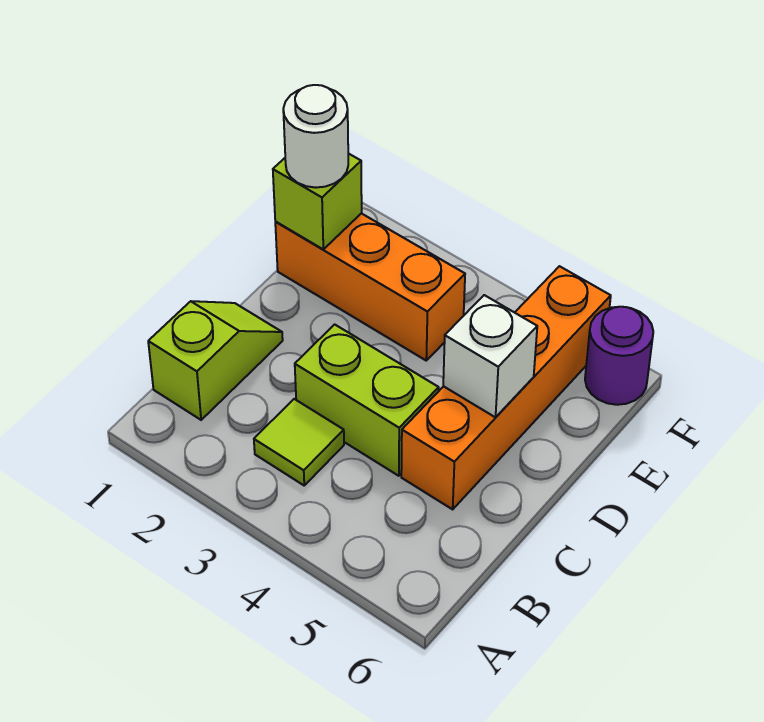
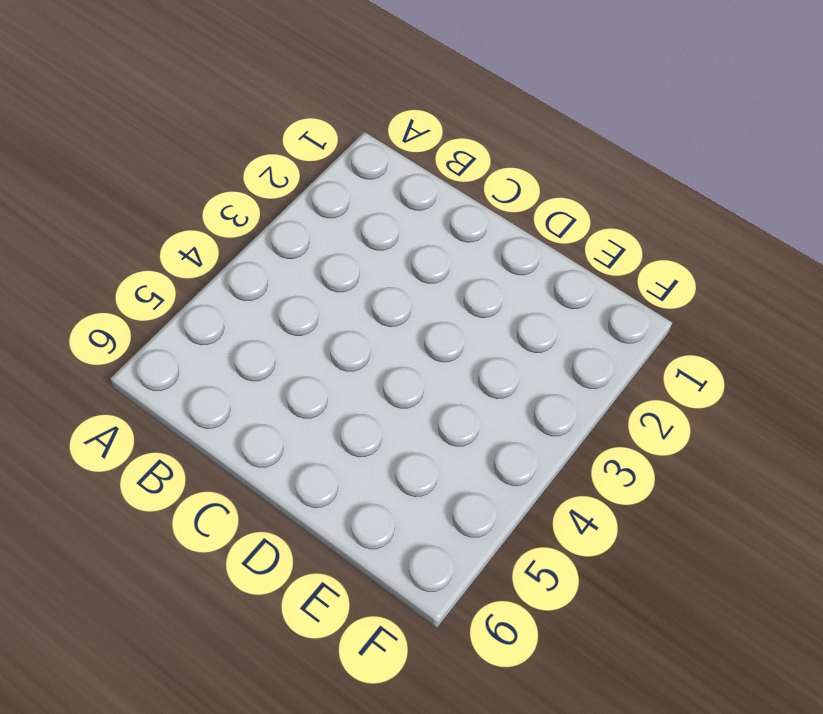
none -> lime 1x2 slope [148,301,283,420]
none -> lime 1x1 tile [254,399,344,485]

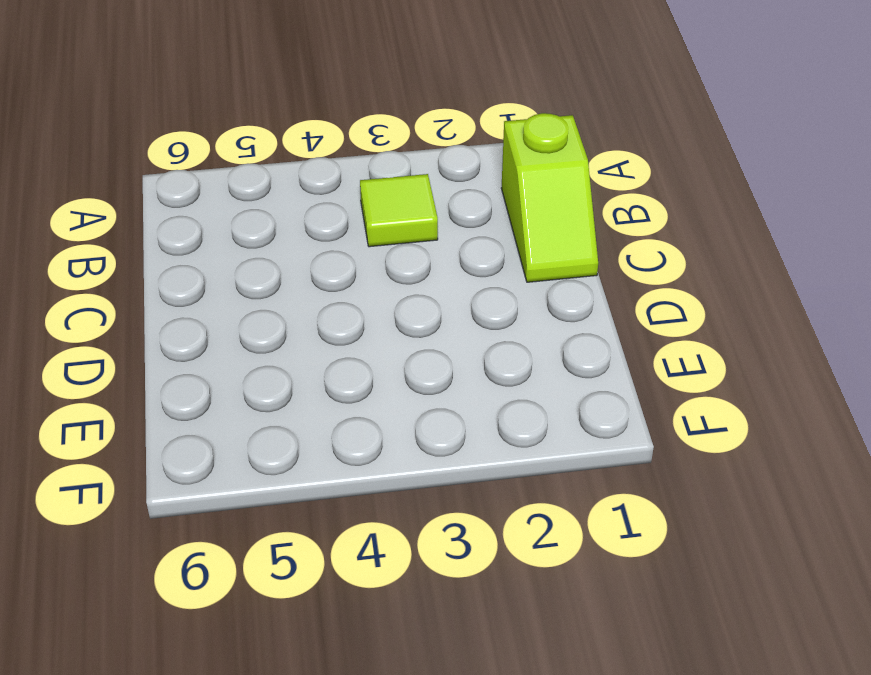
none -> lime 1x2 brick [295,324,439,476]
none -> orange 1x4 brick [401,266,611,509]

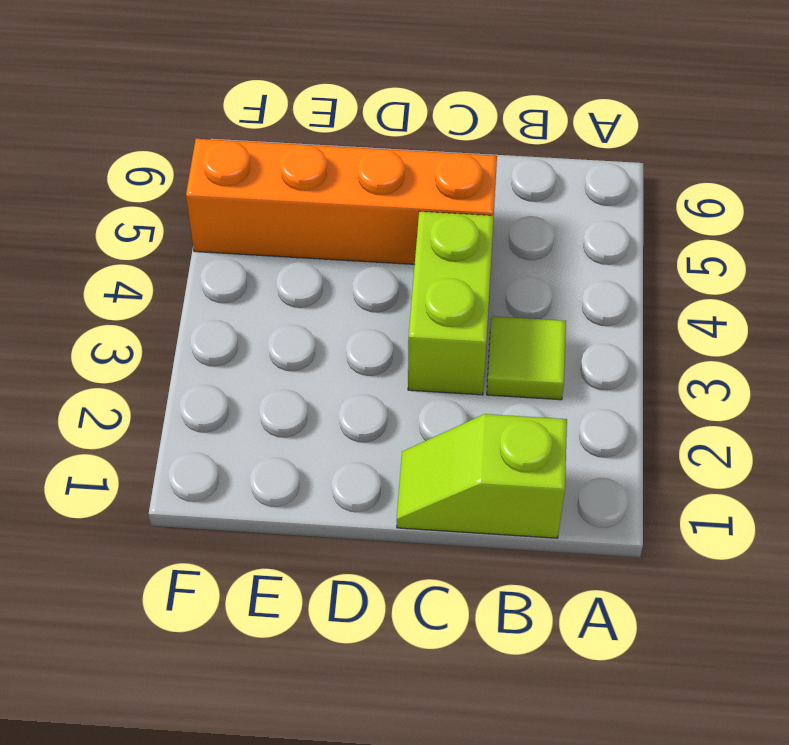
none -> orange 1x3 brick [275,213,465,360]
none -> purple 1x1 round brick [585,307,653,405]

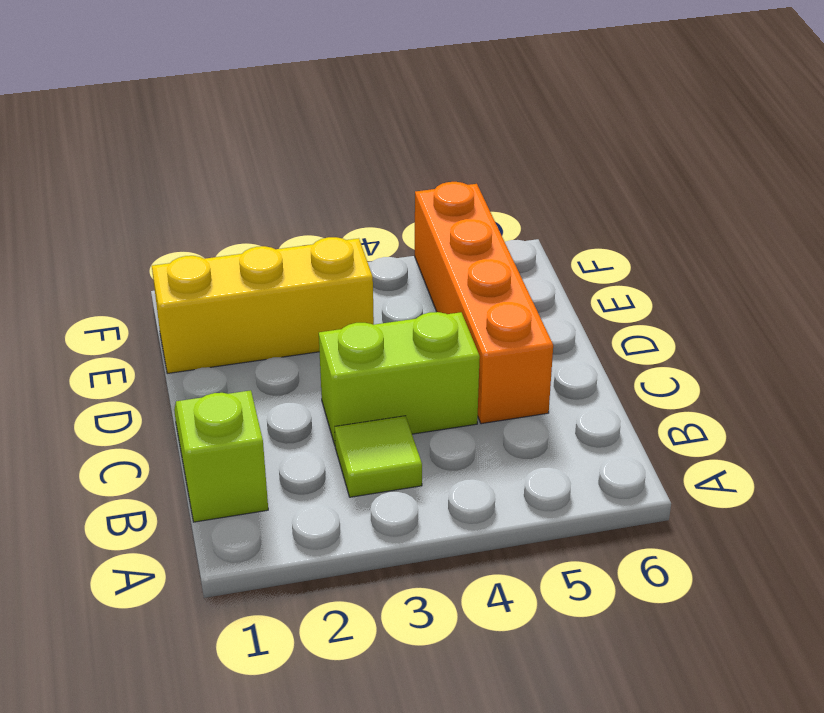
yellow 1x3 brick [152,237,374,373] -> orange 1x3 brick [275,213,465,360]
none -> purple 1x1 round brick [585,307,653,405]
none -> white 1x1 brick [443,295,537,417]

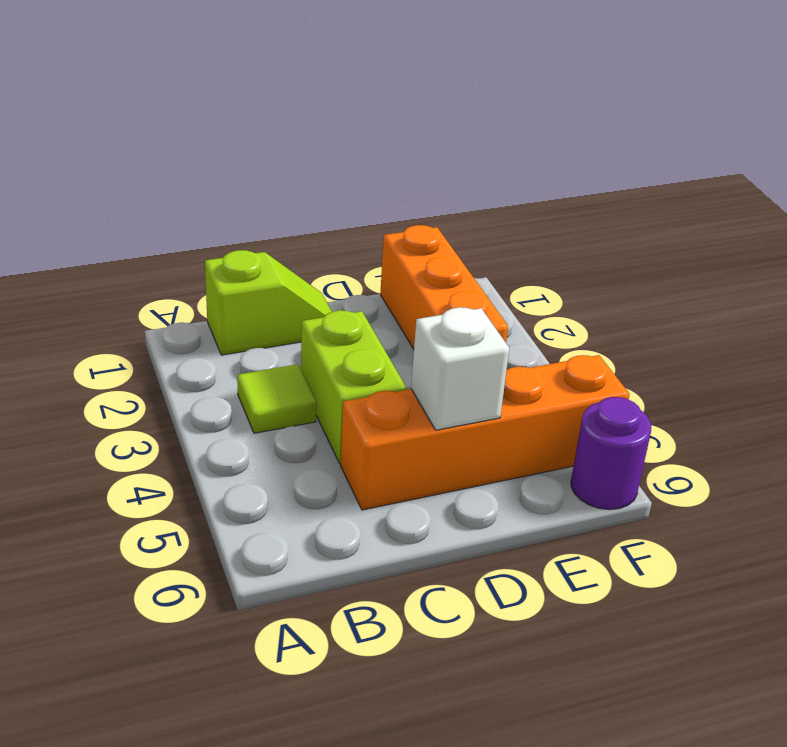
none -> lime 1x1 brick [273,153,362,249]
none -> white 1x1 round brick [283,85,348,188]

